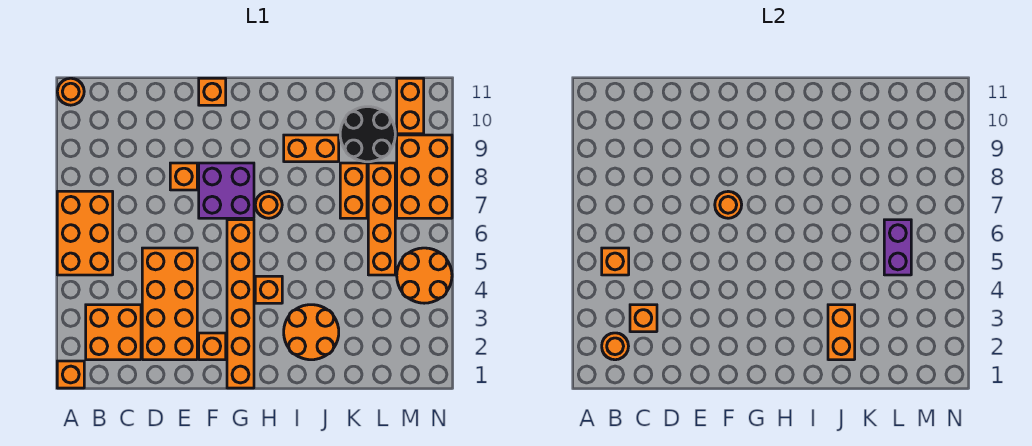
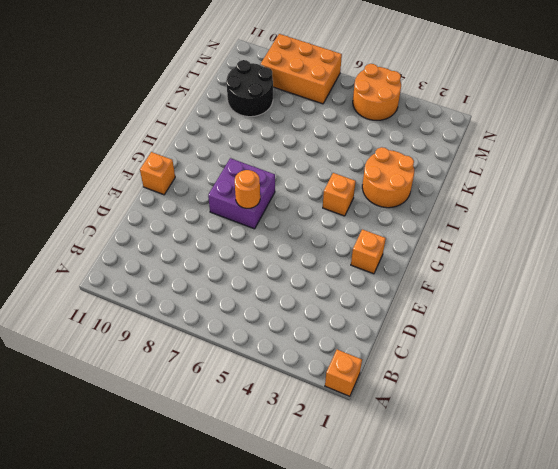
none -> orange 2x3 brick [57,191,113,275]
none -> orange 1x1 round brick [57,78,84,105]
none -> orange 2x2 brick [86,305,141,360]

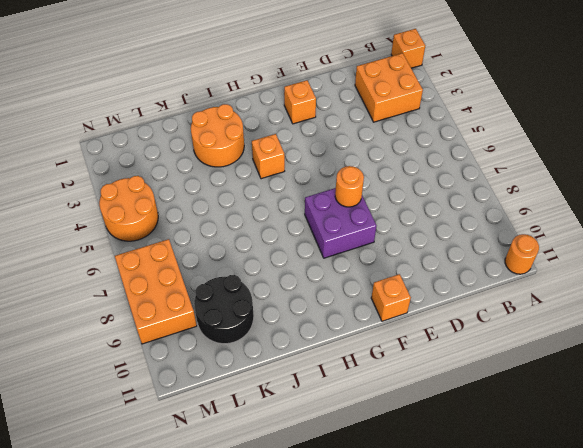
none -> orange 2x3 brick [57,191,113,275]
none -> orange 2x4 brick [142,248,197,360]
none -> orange 1x1 brick [170,163,197,190]

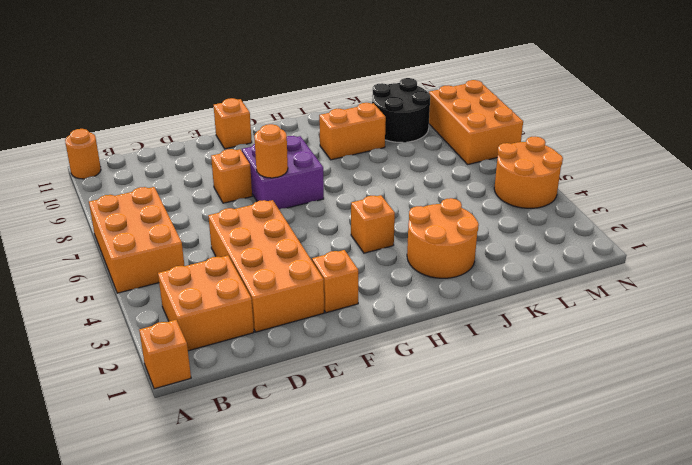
none -> orange 1x6 brick [227,220,254,388]
none -> orange 1x1 round brick [255,191,282,218]
none -> orange 1x2 brick [340,163,367,218]

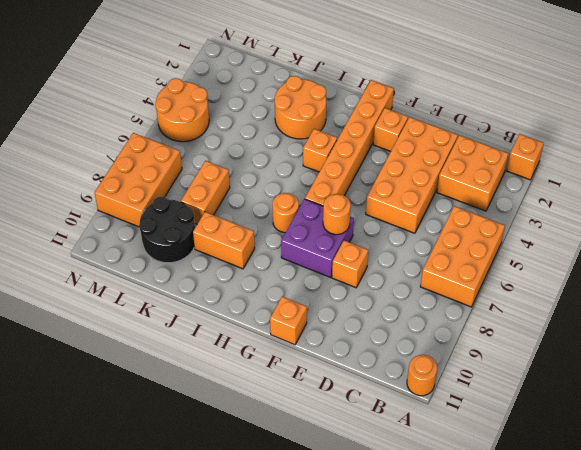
none -> orange 1x4 brick [368,163,395,275]
none -> orange 1x2 brick [397,78,424,134]
none -> orange 1x1 round brick [602,333,629,360]

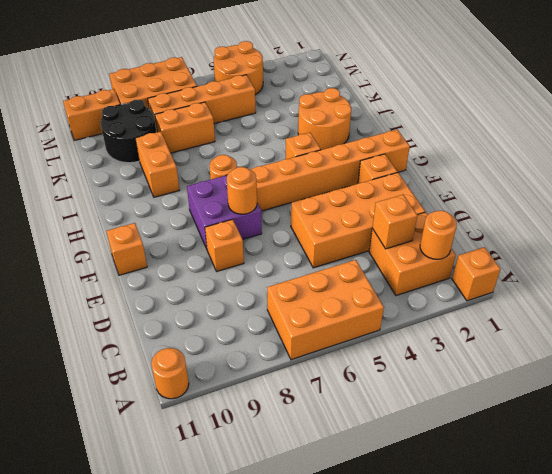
none -> orange 1x1 brick [602,248,629,275]
none -> orange 1x2 brick [828,305,855,360]
none -> purple 1x2 brick [884,220,911,275]

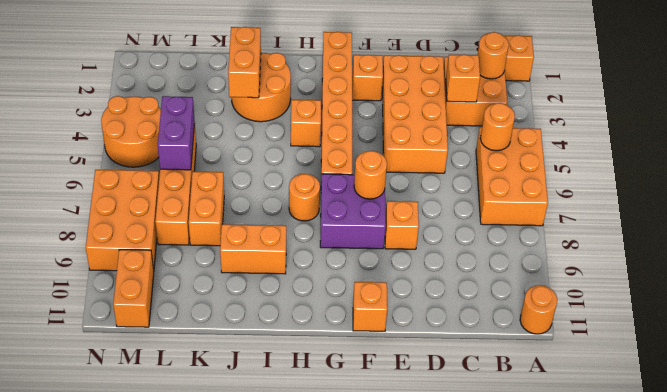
orange 1x1 round brick [480,103,515,151] -> orange 1x1 brick [602,248,629,275]
none -> black 2x2 round brick [340,107,395,162]

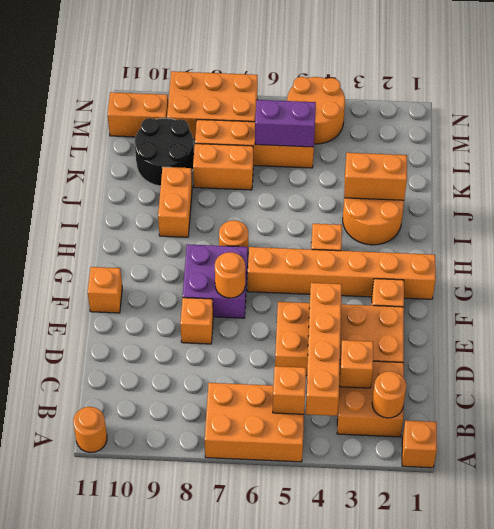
orange 1x4 brick [306,283,342,416] -> none

